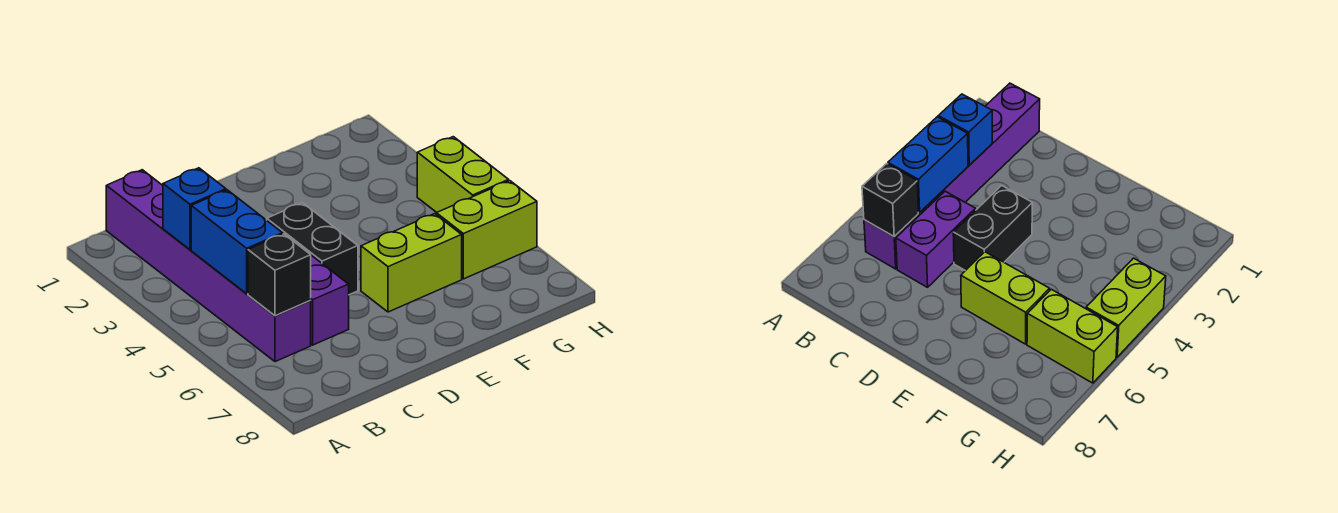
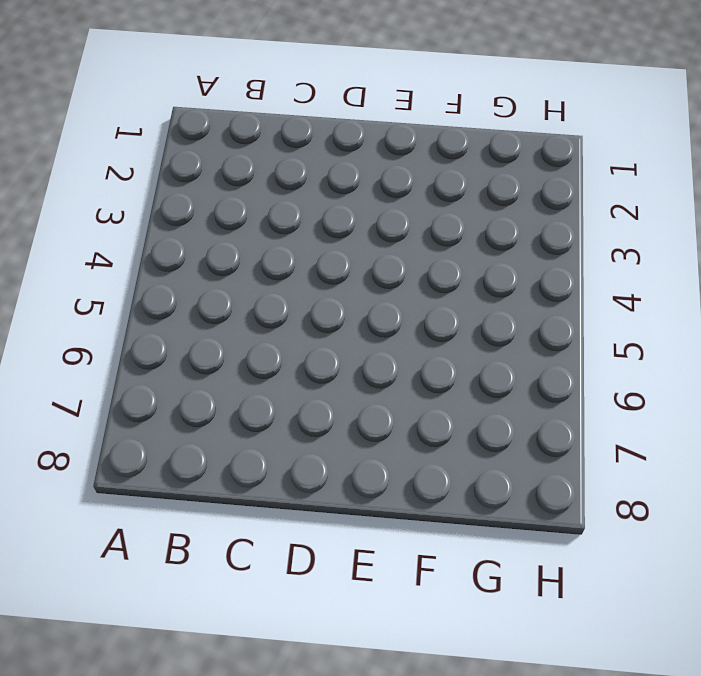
none -> purple 1x6 brick [106,170,311,362]
none -> purple 1x2 brick [311,255,349,345]

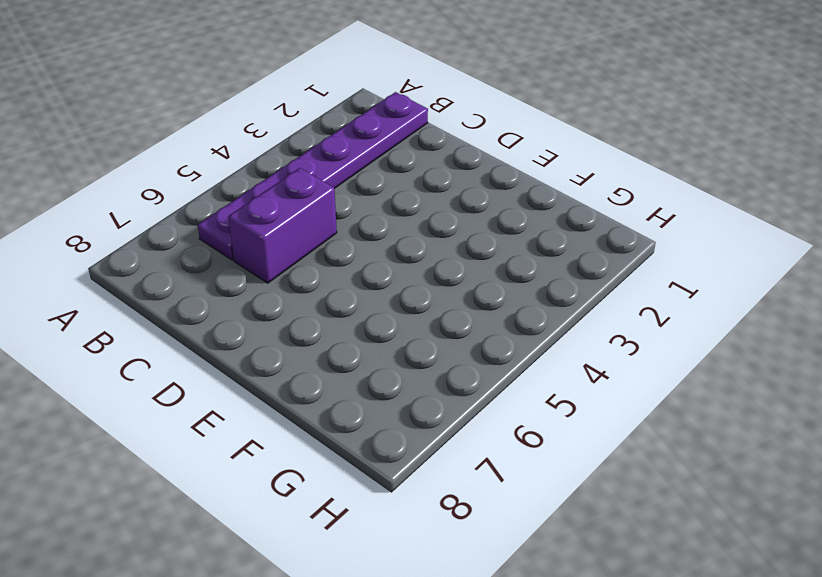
purple 1x6 plate [198,92,428,260] -> purple 1x6 brick [106,170,311,362]
none -> black 1x2 brick [267,203,358,295]
none -> lime 1x2 brick [361,214,462,312]

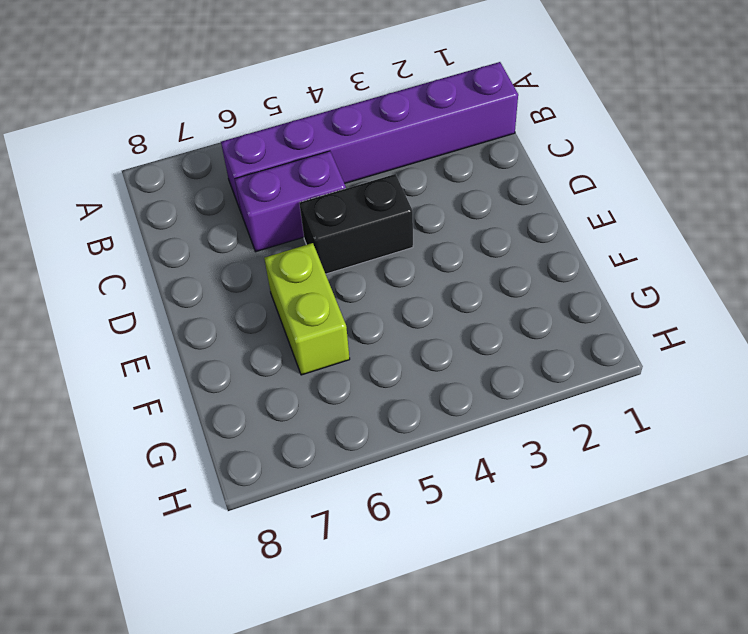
none -> lime 1x2 brick [436,181,537,279]
none -> lime 1x2 brick [417,137,509,212]

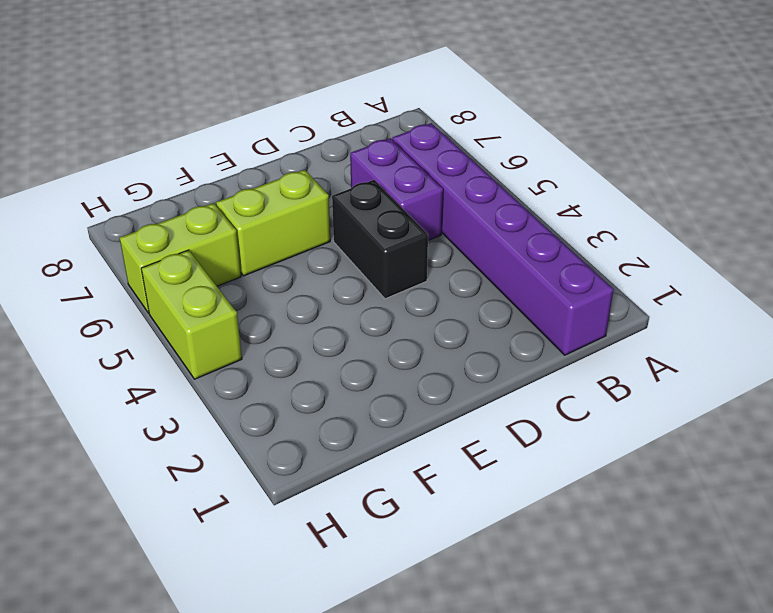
none -> blue 1x1 brick [163,168,226,250]
none -> blue 1x2 brick [191,190,283,294]

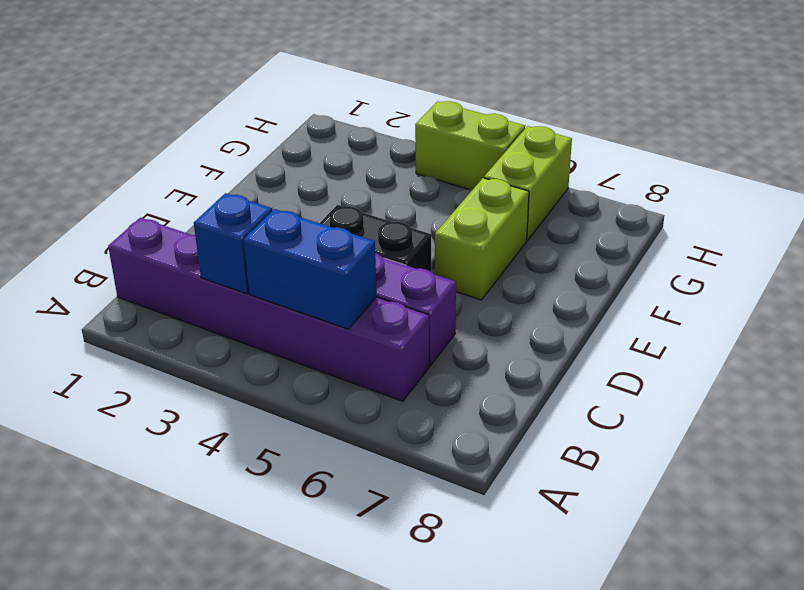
none -> black 1x1 brick [248,234,311,316]

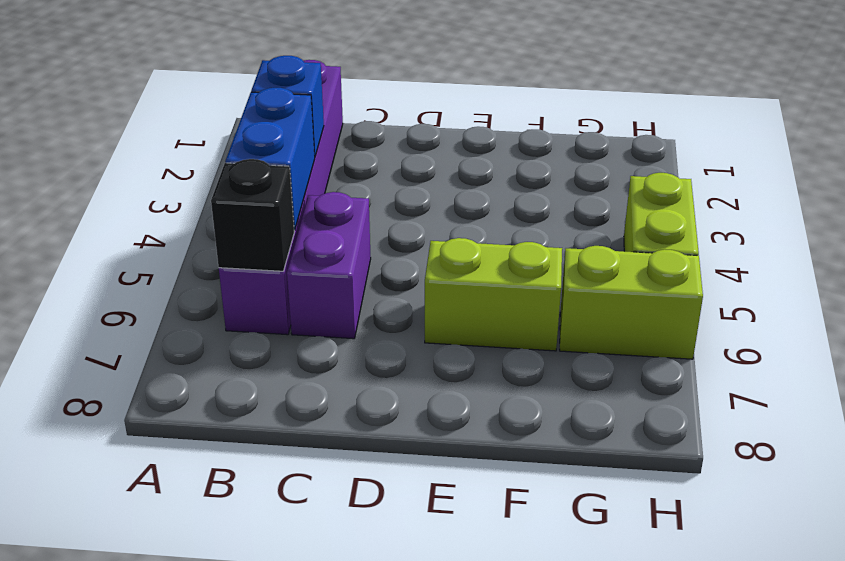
none -> black 1x2 brick [267,203,358,295]

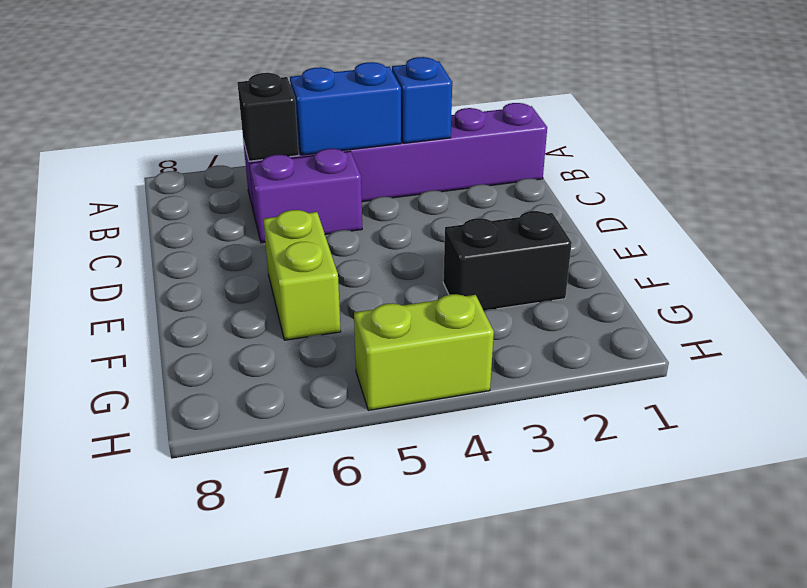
black 1x2 brick [443,211,572,311] -> black 1x2 brick moved to [267,203,358,295]
none -> lime 1x2 brick [436,181,537,279]

